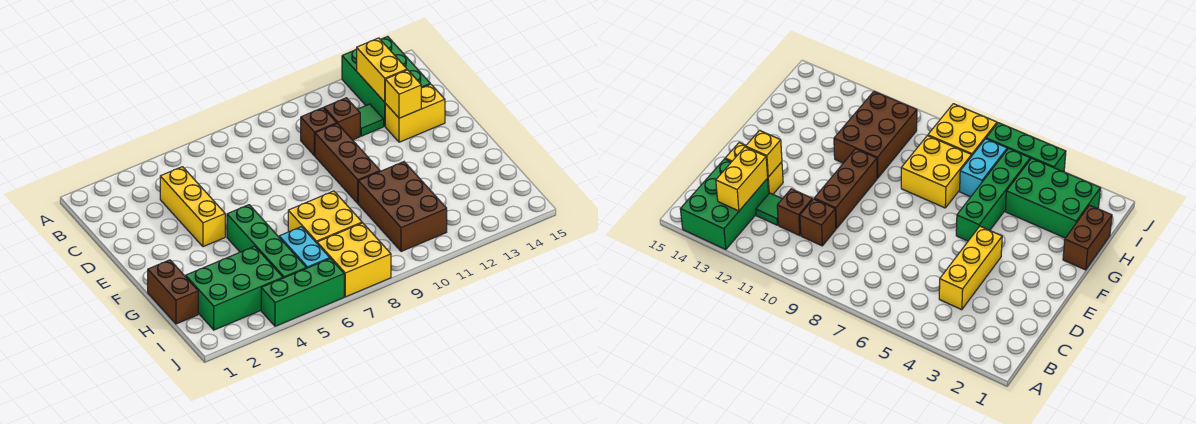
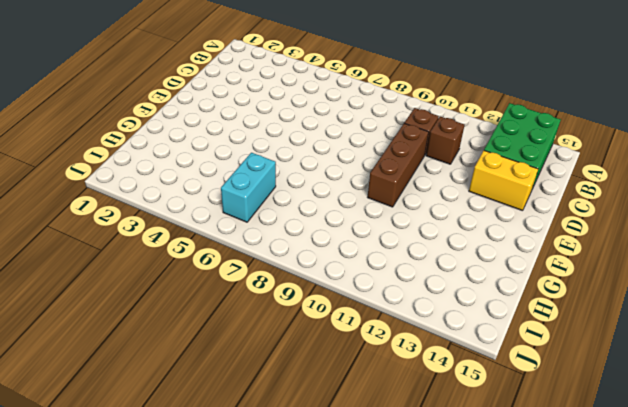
none -> yellow 1x3 brick [160,167,225,247]
none -> green 1x1 tile [357,104,384,136]
none -> green 1x4 brick [227,205,306,278]

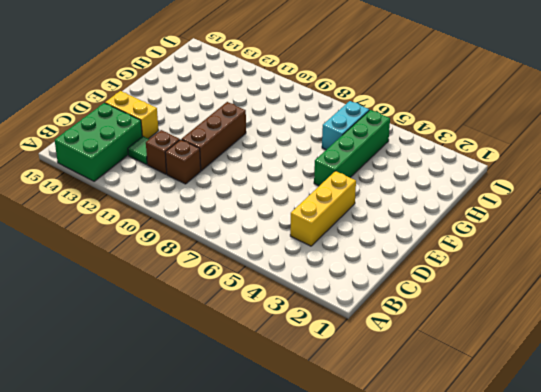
none -> brown 1x2 brick [148,260,198,324]
none -> yellow 2x2 brick [288,191,362,243]
none -> brown 2x3 brick [358,162,447,251]

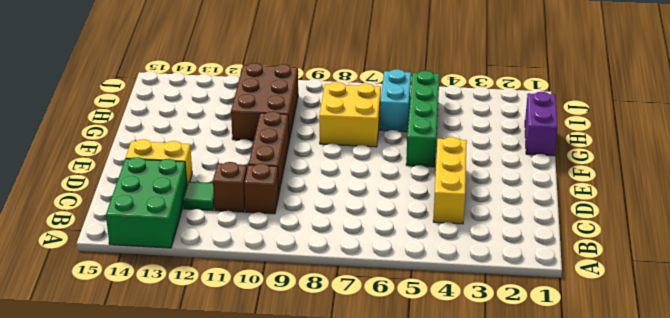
purple 1x2 brick [525,92,557,156] -> brown 1x2 brick [148,260,198,324]
none -> green 2x3 brick [186,246,283,330]
none -> yellow 2x2 brick [317,223,391,297]
none -> green 1x3 brick [261,259,344,326]

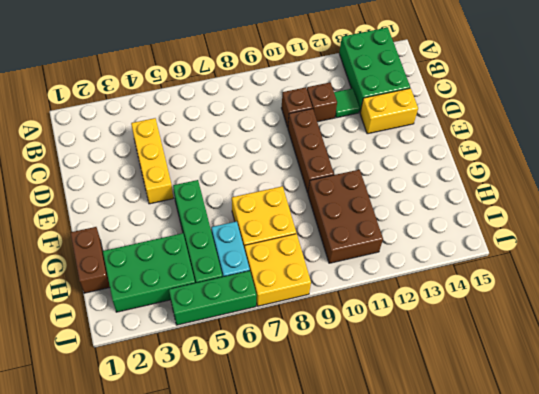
none -> yellow 1x2 brick [357,38,407,102]
none -> yellow 1x1 brick [385,70,421,118]

